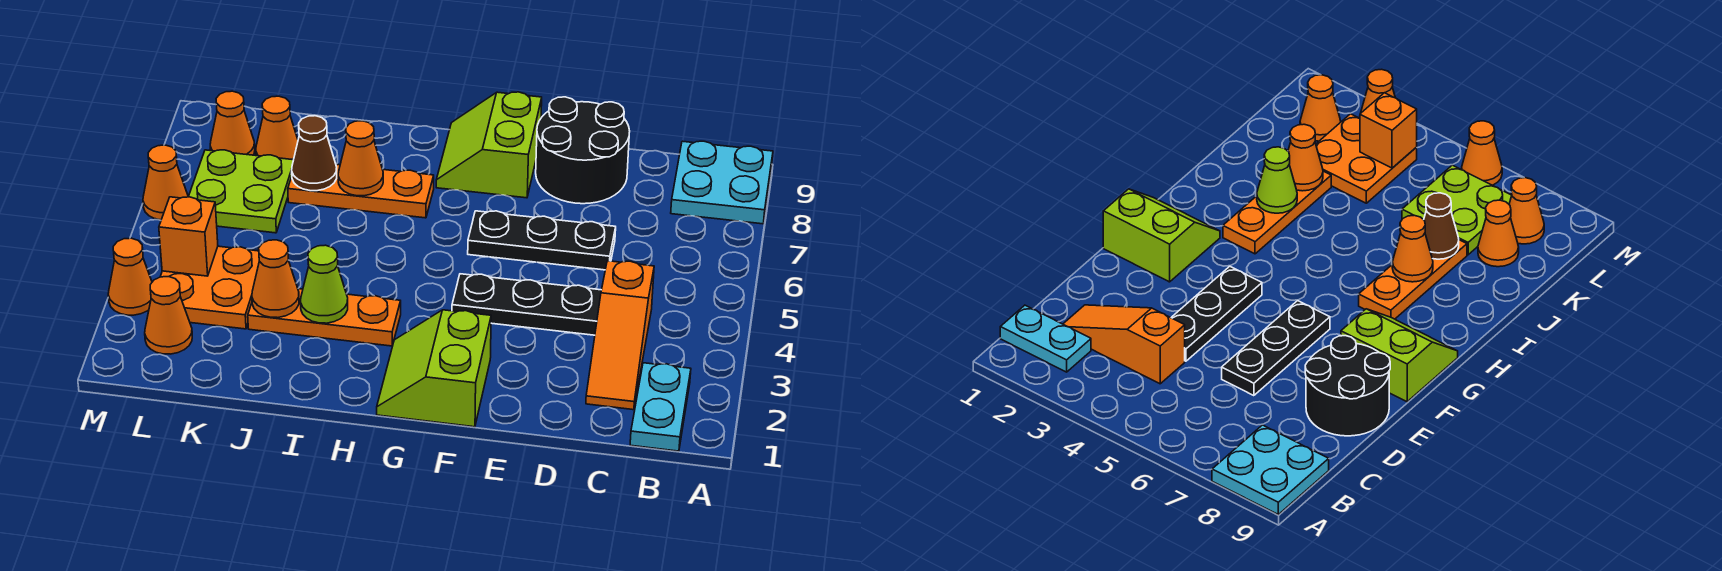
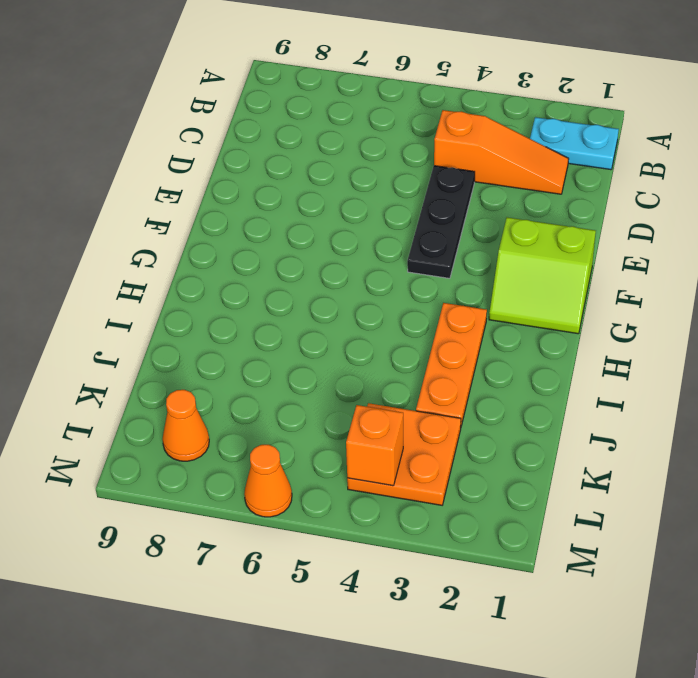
none -> cyan 2x2 plate [671,141,773,224]
none -> black 1x3 plate [468,211,616,270]
none -> black 2x2 round brick [536,97,630,204]

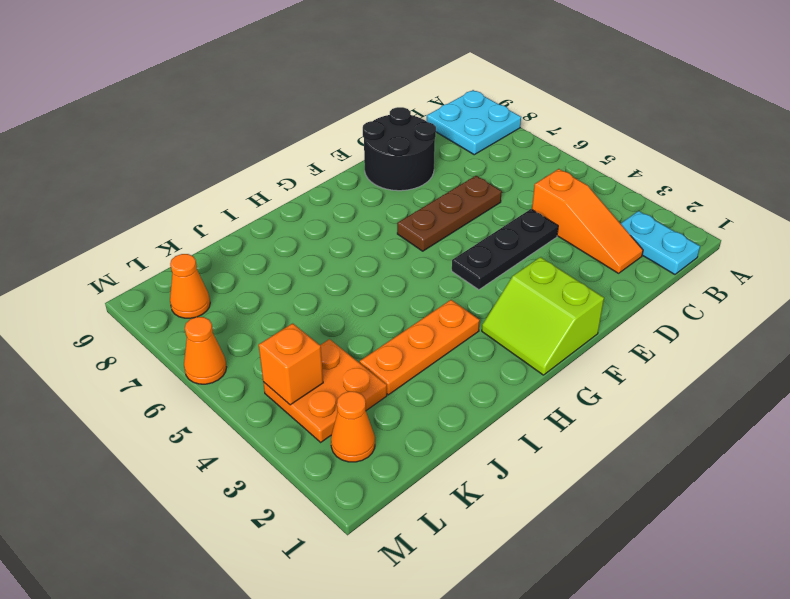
brown 1x3 plate [397,176,502,251] -> black 1x3 plate [468,211,616,270]
none -> lime 2x2 slope [436,92,542,198]
none -> orange 1x3 plate [288,164,434,218]
none -> lime 2x2 plate [189,150,293,233]

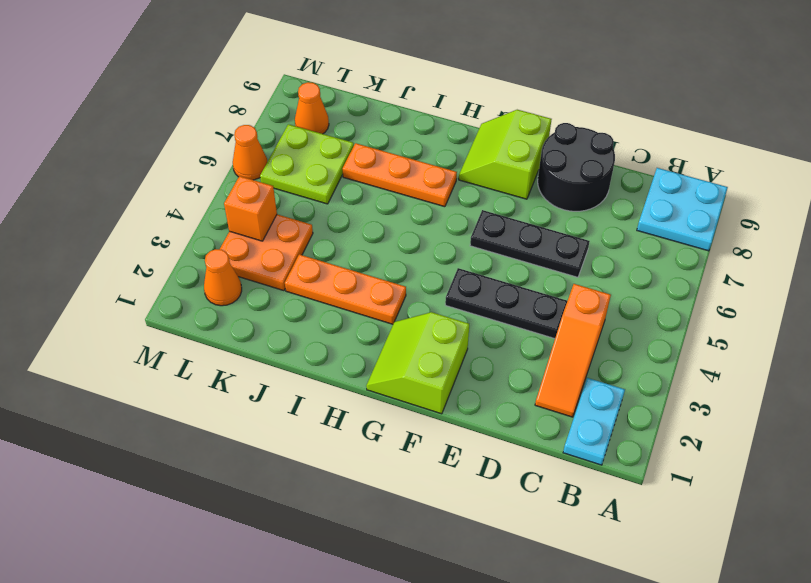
none -> orange 1x1 cone [256,96,298,160]
none -> orange 1x1 cone [108,238,152,315]
none -> lime 1x1 cone [301,245,348,323]

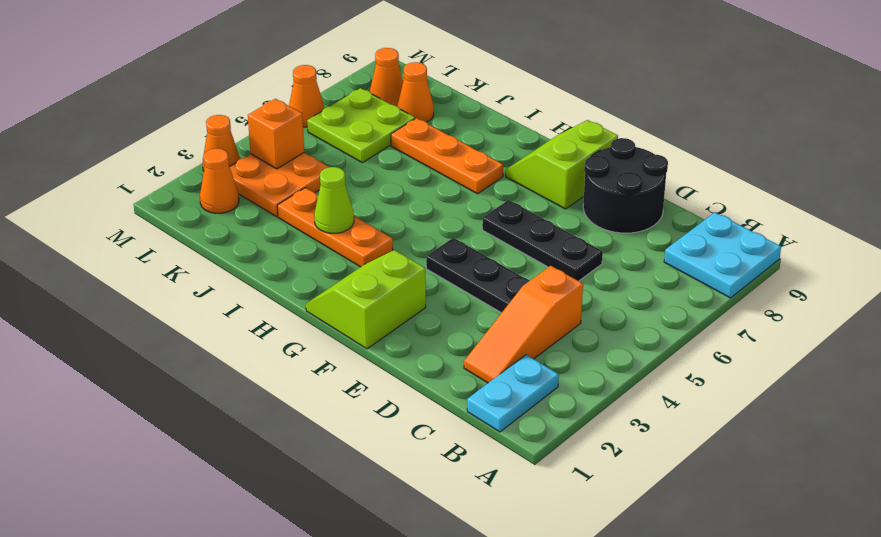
none -> orange 1x1 cone [338,121,383,196]
none -> orange 1x1 cone [252,240,299,318]
none -> brown 1x1 cone [292,116,337,191]

